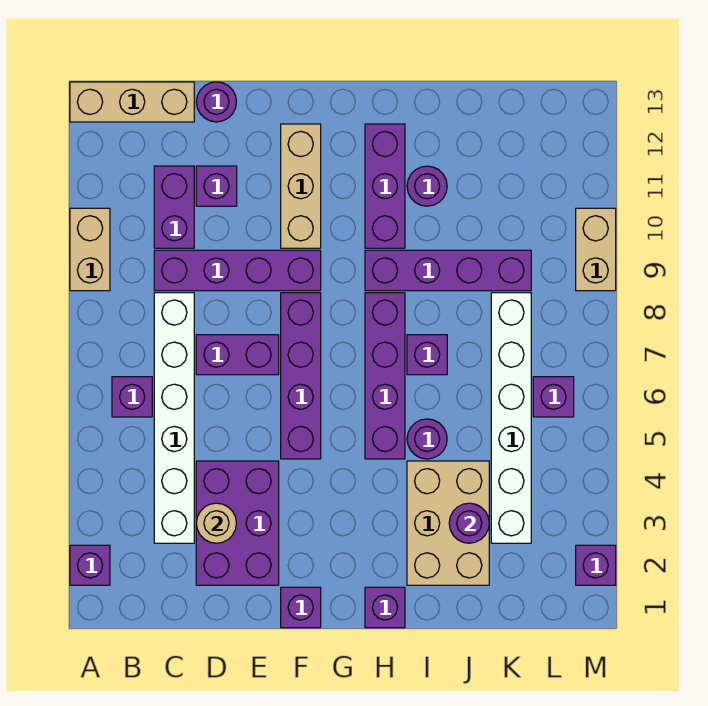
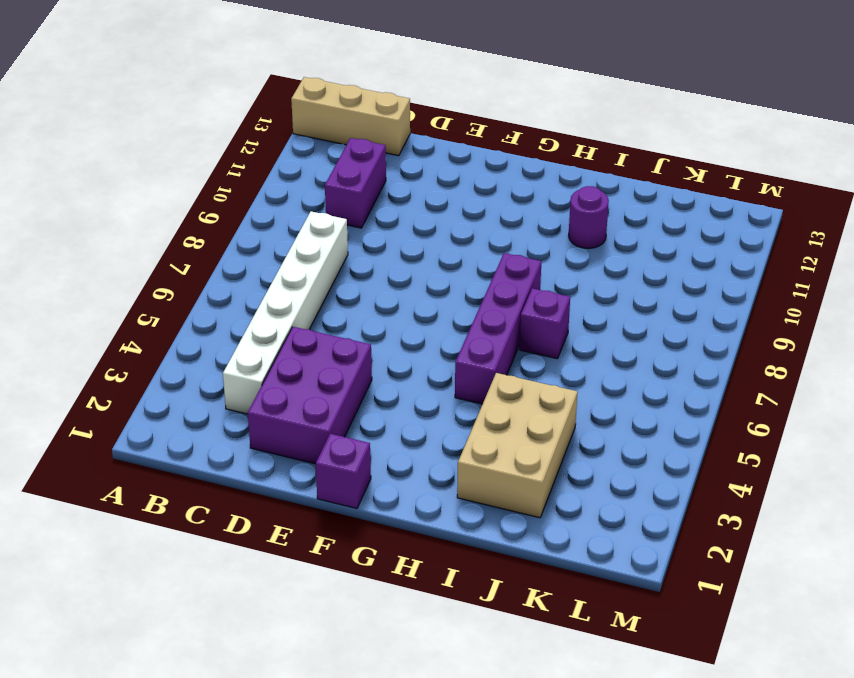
none -> purple 1x1 brick [70,545,110,585]
none -> tan 1x2 brick [70,208,110,291]
none -> purple 1x1 brick [112,377,152,417]

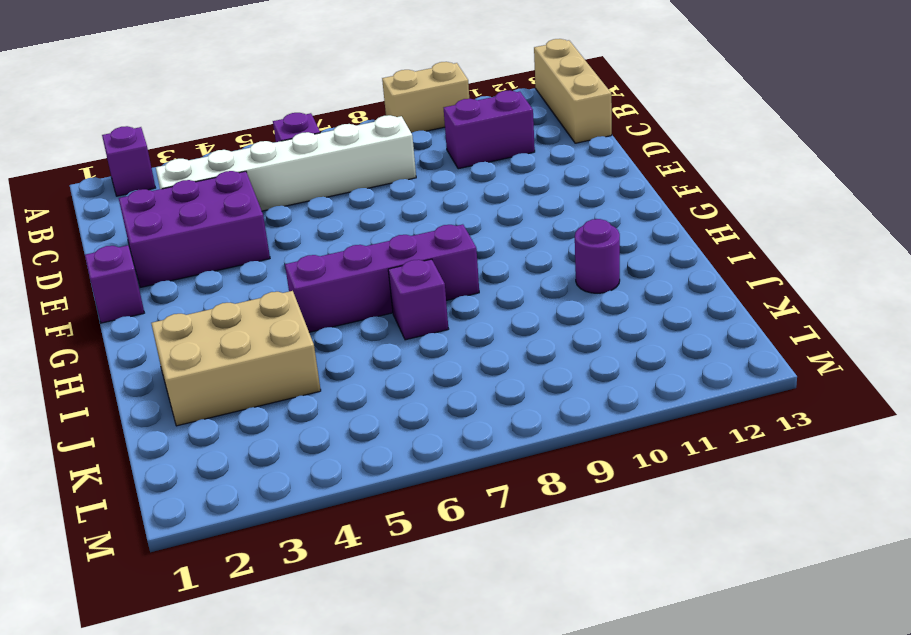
none -> purple 1x4 brick [154,250,321,291]
none -> purple 1x2 brick [196,335,279,375]
none -> purple 1x1 brick [196,166,237,206]

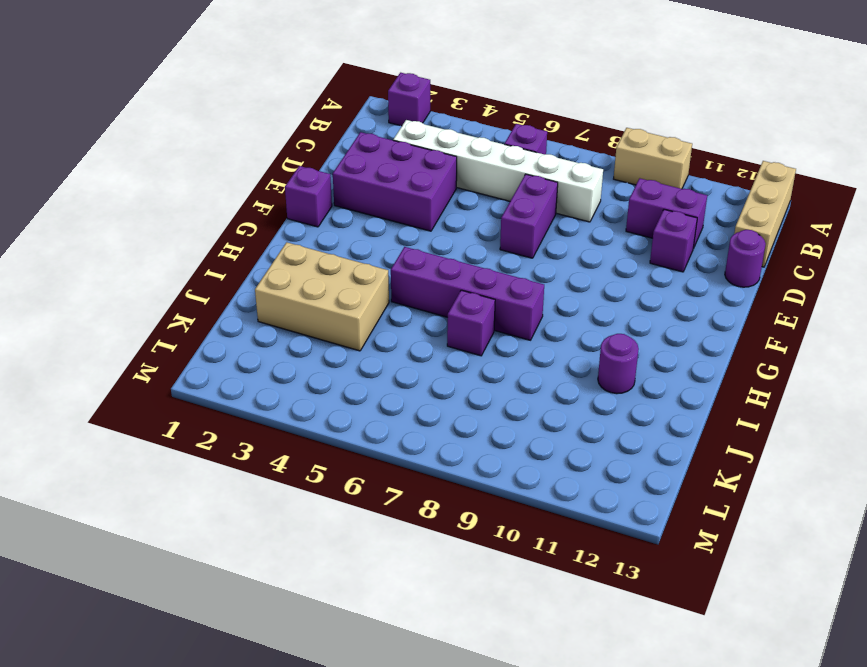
none -> purple 1x4 brick [154,250,321,291]
none -> purple 1x4 brick [281,293,321,459]
none -> tan 1x3 brick [281,124,321,248]

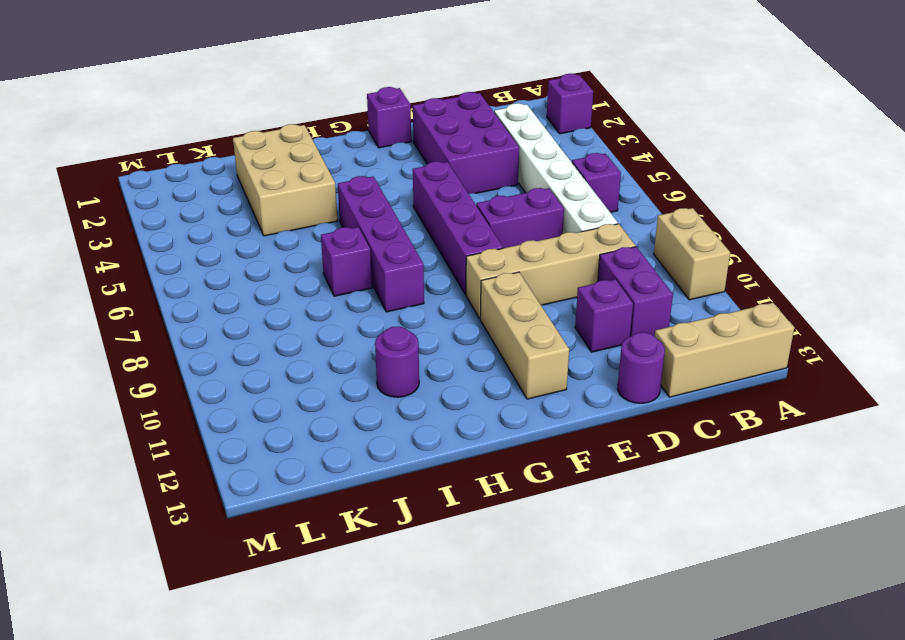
tan 1x4 brick [466,224,636,319] -> purple 1x4 brick [154,250,321,291]
none -> purple 1x1 brick [365,587,405,628]
none -> purple 1x4 brick [365,250,531,291]
none -> purple 1x3 brick [365,124,405,248]

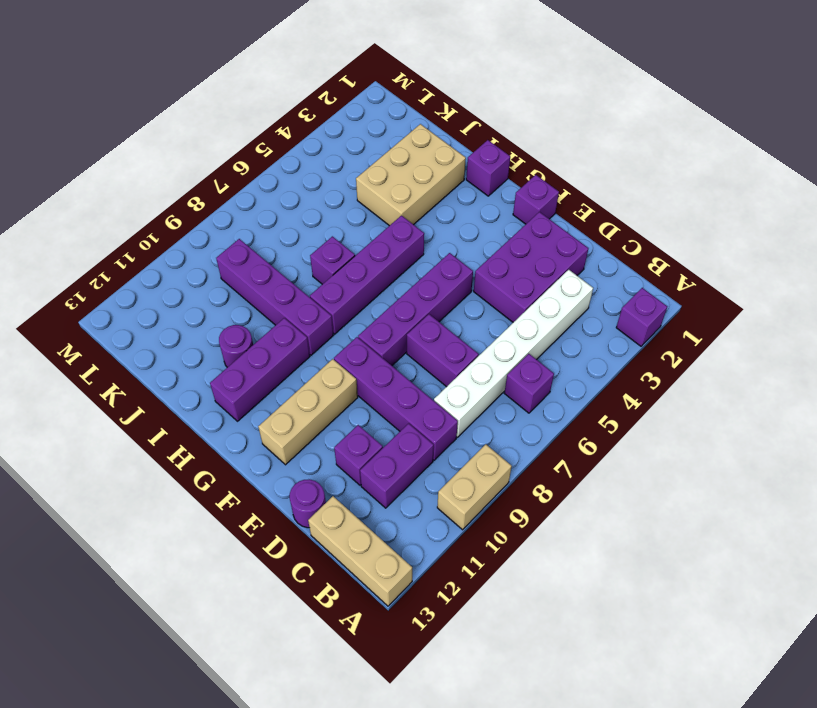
none -> purple 1x1 round brick [407,419,447,459]
none -> white 1x6 brick [491,293,531,543]
none -> purple 1x1 brick [533,377,574,417]

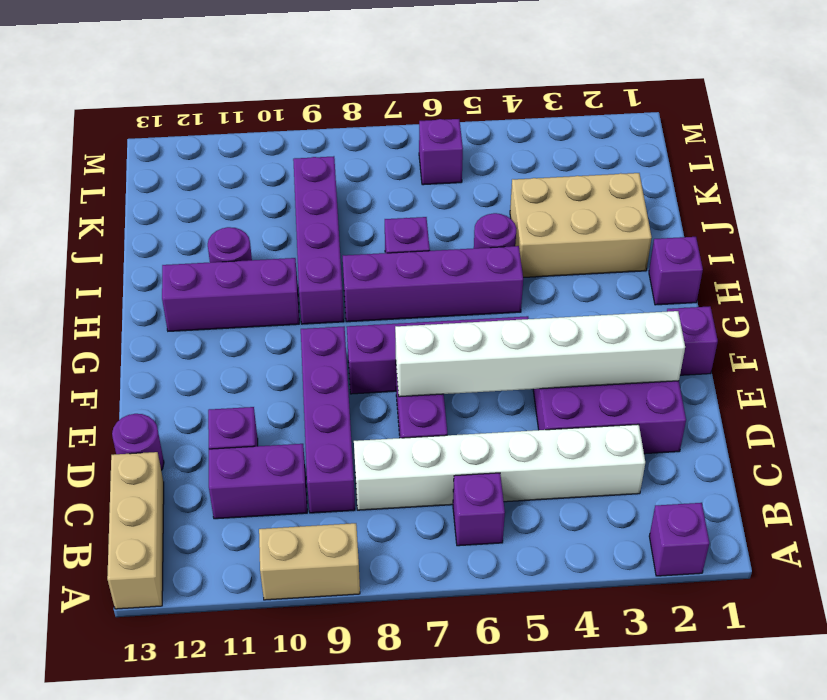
white 1x6 brick [395,311,685,397] -> white 1x6 brick moved to [491,293,531,543]
none -> tan 1x3 brick [281,124,321,248]
none -> purple 1x1 brick [576,545,616,585]
none -> tan 1x2 brick [576,208,616,291]

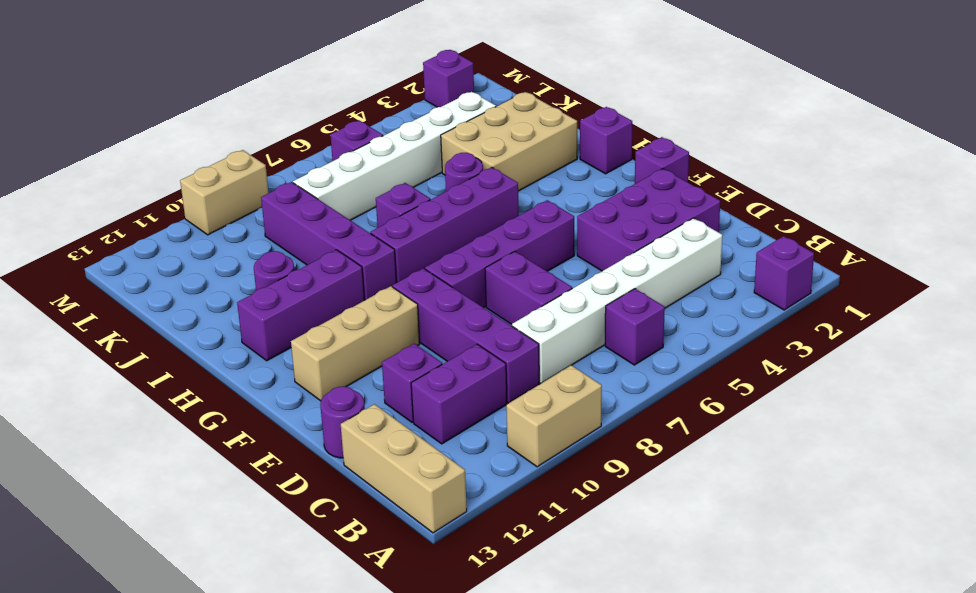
none -> tan 1x1 round brick [196,503,236,543]
none -> purple 1x1 round brick [449,503,489,543]

